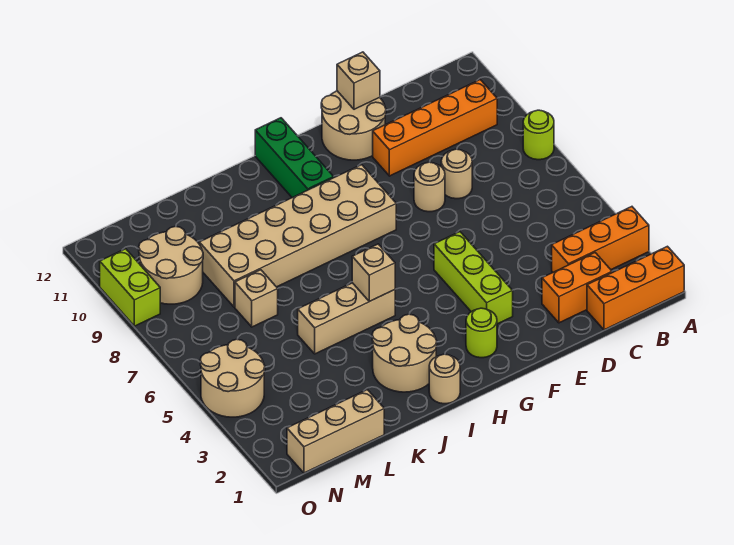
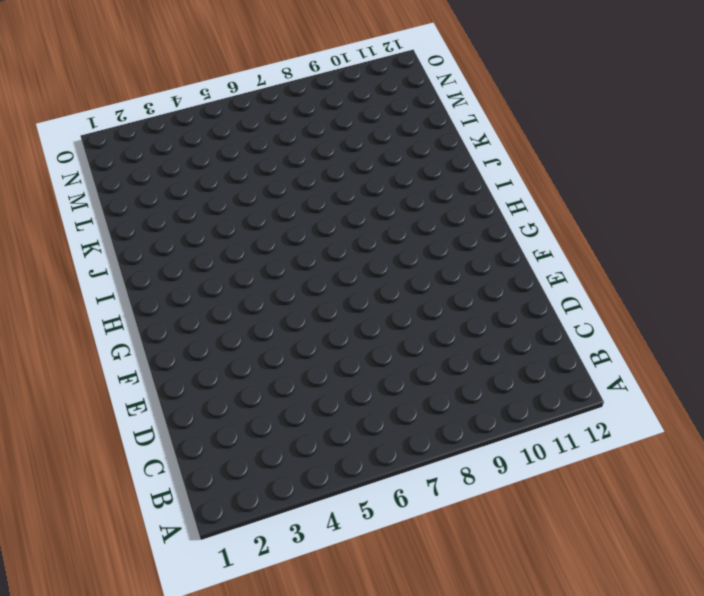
none -> orange 1x3 brick [587,246,684,330]
none -> orange 1x3 brick [552,207,649,272]
none -> lime 1x1 round brick [523,110,554,160]

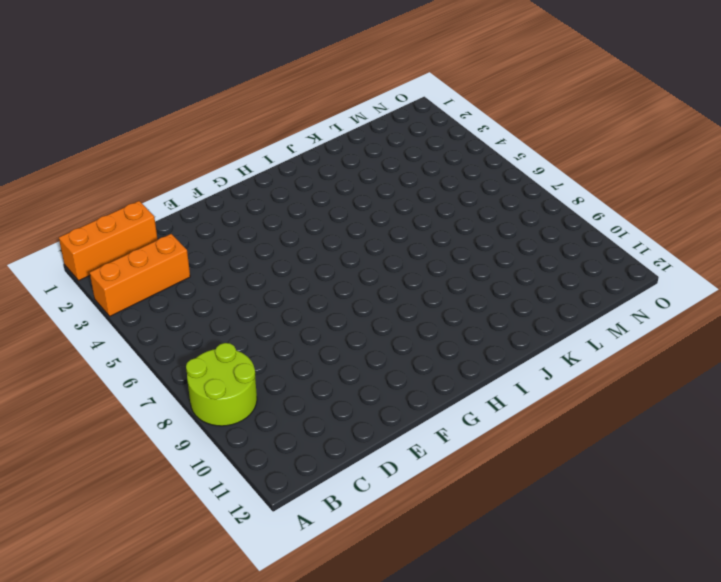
lime 2x2 round brick [186,343,257,426] -> lime 1x1 round brick [523,110,554,160]
none -> orange 1x4 brick [373,80,497,176]
none -> orange 1x2 brick [542,253,612,323]
none -> tan 1x1 round brick [441,149,472,199]

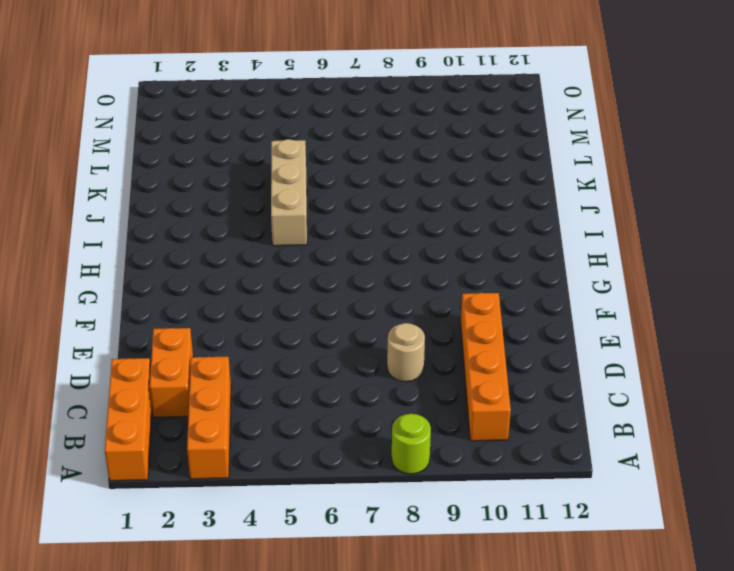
none -> tan 1x1 round brick [414,162,445,212]
none -> tan 2x2 round brick [321,91,386,160]
none -> lime 1x3 brick [434,232,513,324]

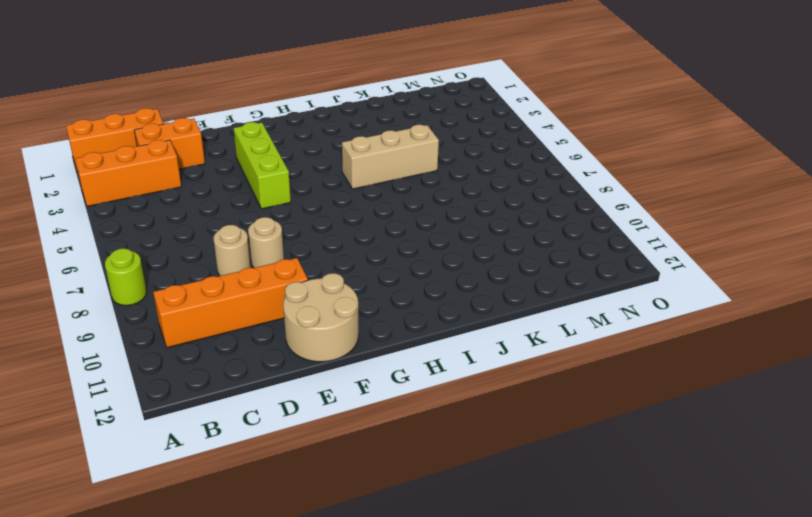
none -> lime 1x1 round brick [466,308,497,358]
none -> tan 2x6 brick [199,165,396,307]
none -> green 1x3 brick [255,118,334,198]

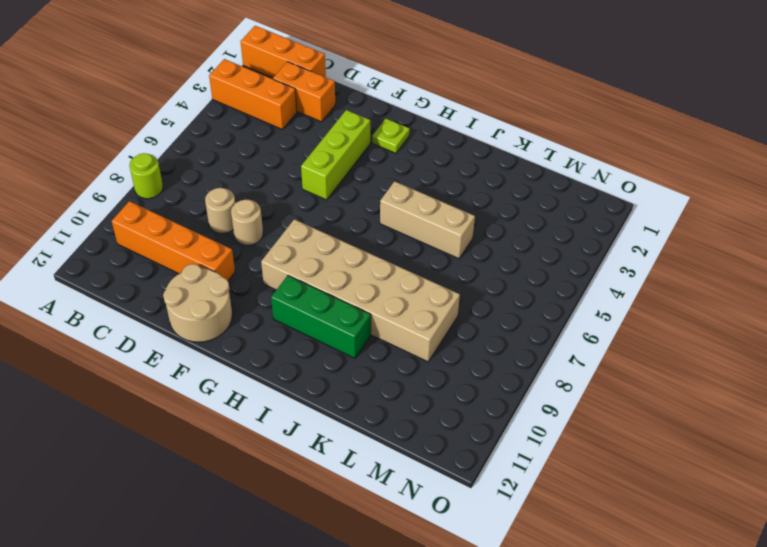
lime 1x1 plate [372,119,410,153] -> lime 1x1 round brick [466,308,497,358]
green 1x3 brick [271,275,371,358] -> green 1x3 brick turned to [255,118,334,198]
none -> tan 1x1 round brick [429,354,460,404]
none -> tan 2x2 round brick [372,314,437,392]
none -> tan 1x3 brick [287,390,384,473]

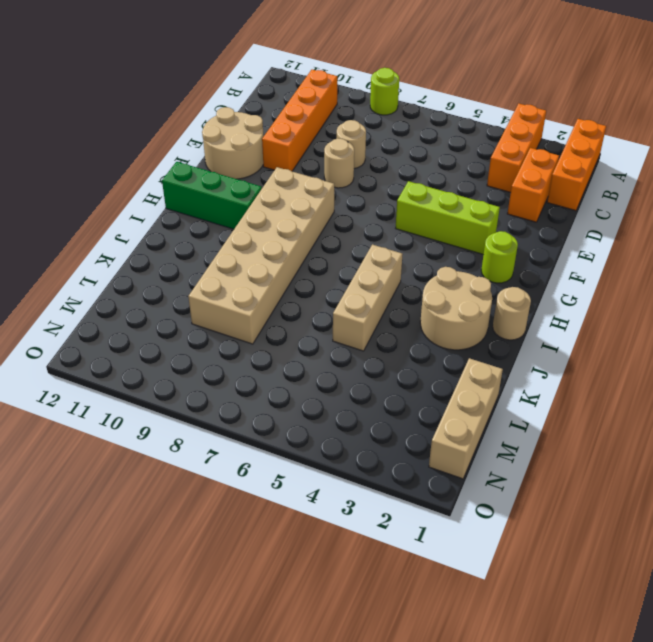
none -> tan 1x1 brick [235,270,278,327]
none -> tan 2x2 round brick [139,226,203,304]
none -> tan 2x2 round brick [200,339,265,417]

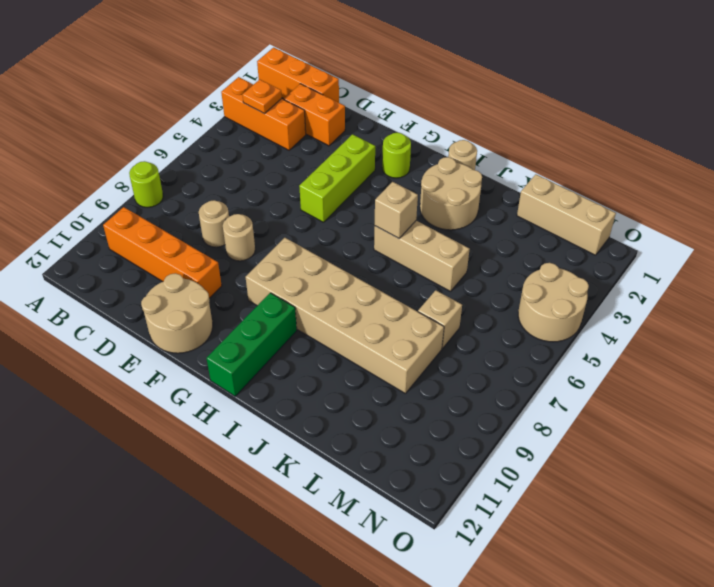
orange 1x1 plate [242,79,282,114] -> none
none -> tan 2x2 round brick [139,226,203,304]
none -> lime 1x2 brick [100,249,160,326]
none -> tan 1x1 brick [337,52,380,109]

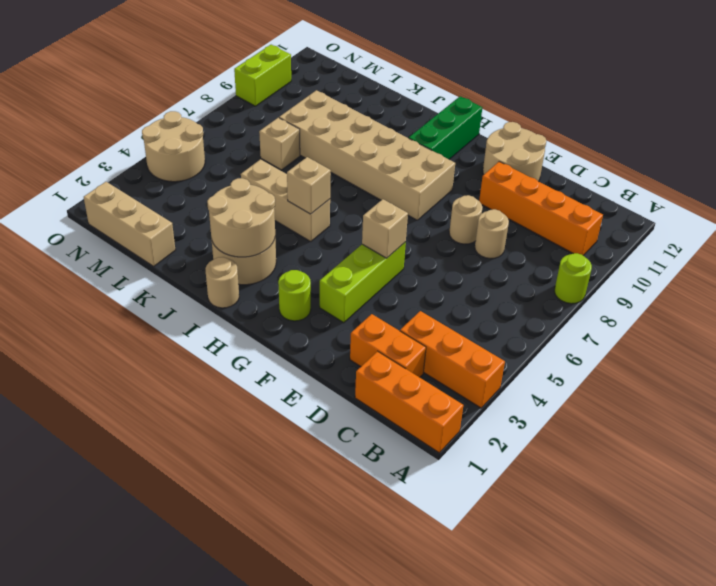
tan 1x1 brick [362,199,408,258] -> tan 1x1 brick moved to [337,52,380,109]
tan 2x2 round brick [207,178,275,257] -> tan 2x2 round brick moved to [139,226,203,304]

